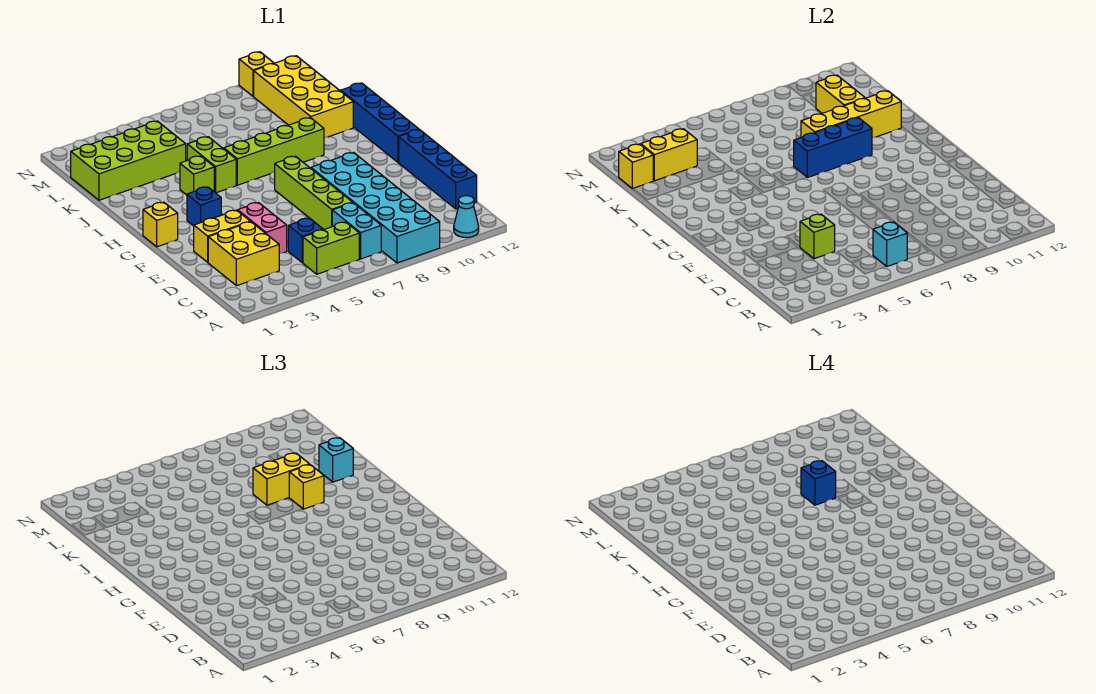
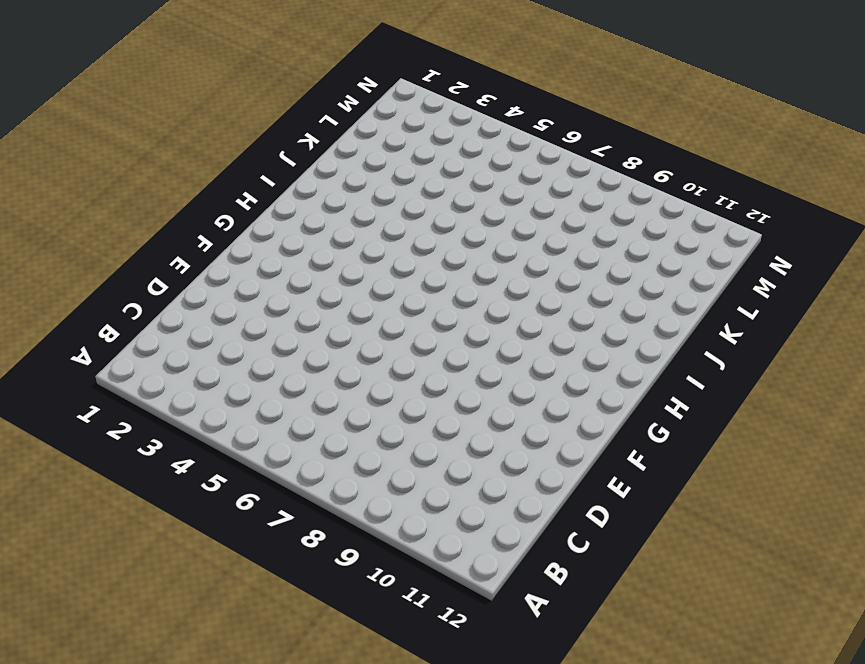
none -> cyan 2x6 brick [311,153,440,263]
none -> cyan 1x1 cone [454,196,479,237]
none -> lime 1x2 brick [303,222,359,274]
none -> cyan 1x2 brick [332,203,381,259]

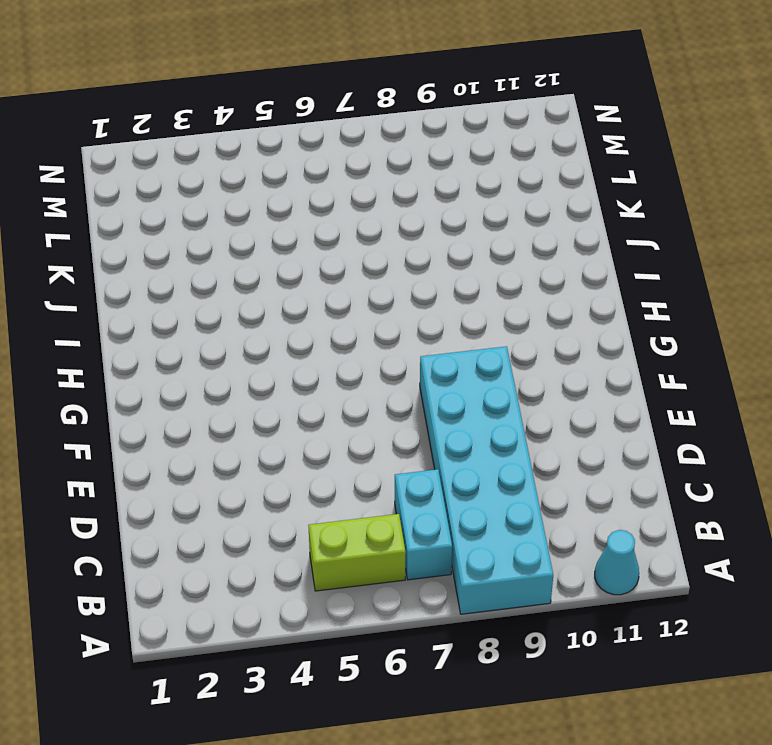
none -> yellow 2x2 brick [208,222,279,286]
none -> blue 1x1 brick [288,218,323,263]
none -> blue 1x4 brick [399,130,477,209]
none -> pink 1x2 brick [238,203,287,253]

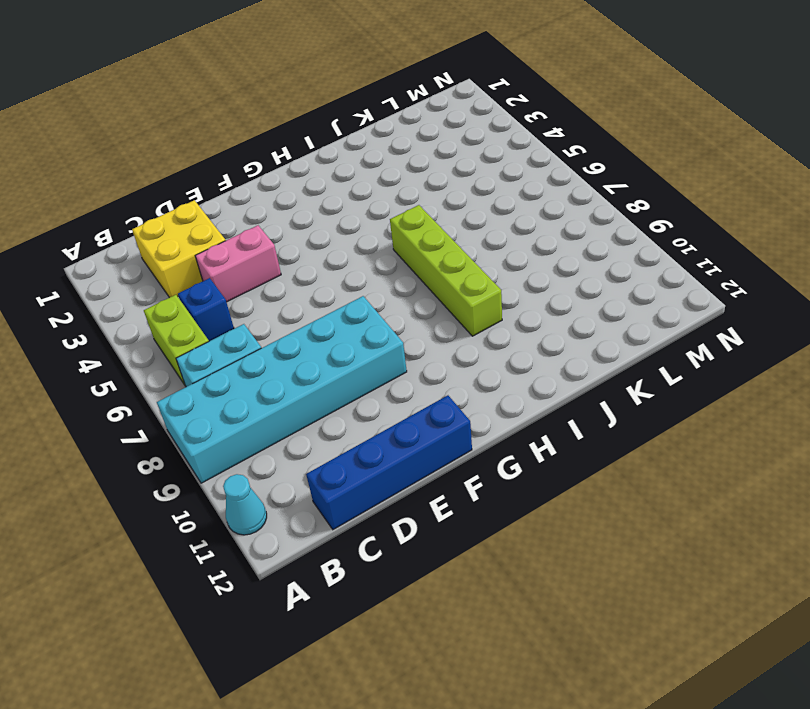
none -> lime 1x4 brick [275,156,353,229]
none -> yellow 1x2 brick [194,210,250,262]
none -> yellow 1x1 brick [143,202,178,247]
none -> blue 1x1 brick [187,187,221,226]

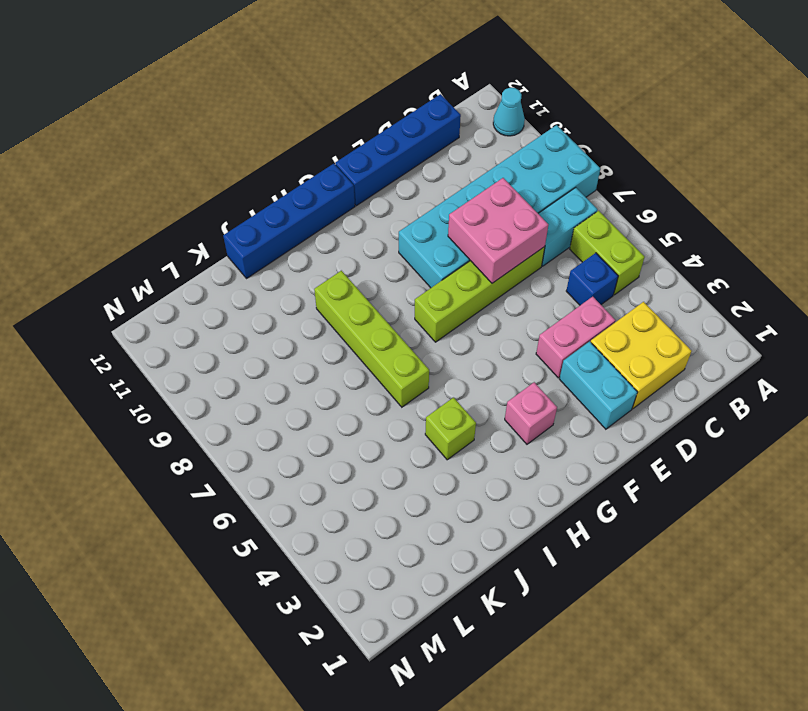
pink 2x2 brick [448,178,548,283] -> none
cyan 1x2 brick [559,341,637,429] -> yellow 1x2 brick [194,210,250,262]
pink 1x1 brick [505,382,557,444] -> blue 1x1 brick [187,187,221,226]
none -> yellow 1x1 brick [143,202,178,247]
none -> lime 1x2 brick [187,137,236,193]
none -> yellow 2x4 brick [254,56,353,138]
none -> lime 2x4 brick [71,121,186,200]

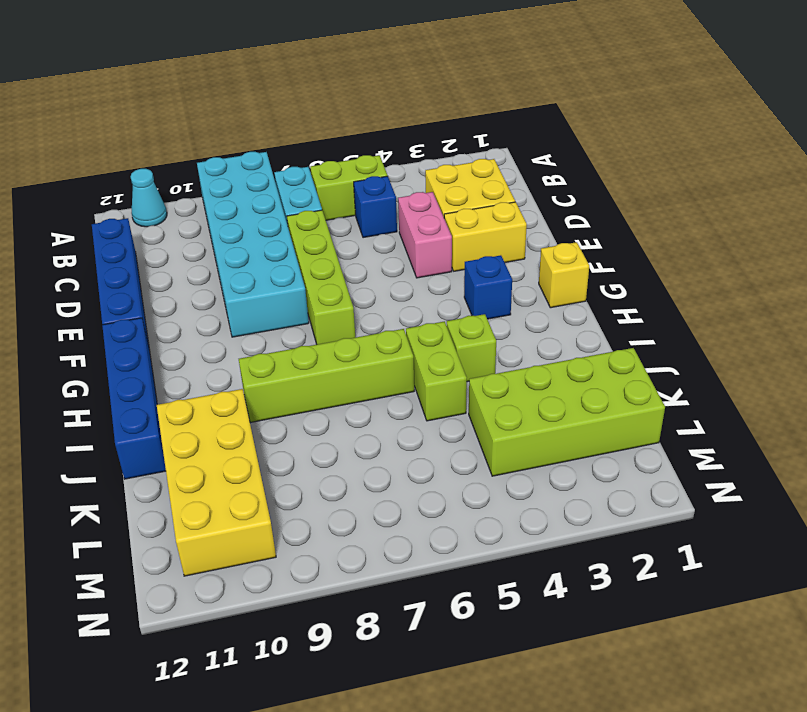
none -> yellow 1x1 brick [239,52,274,96]
none -> cyan 1x1 brick [873,222,907,267]
none -> lime 1x1 brick [800,214,835,259]
none -> blue 1x3 brick [794,118,872,178]

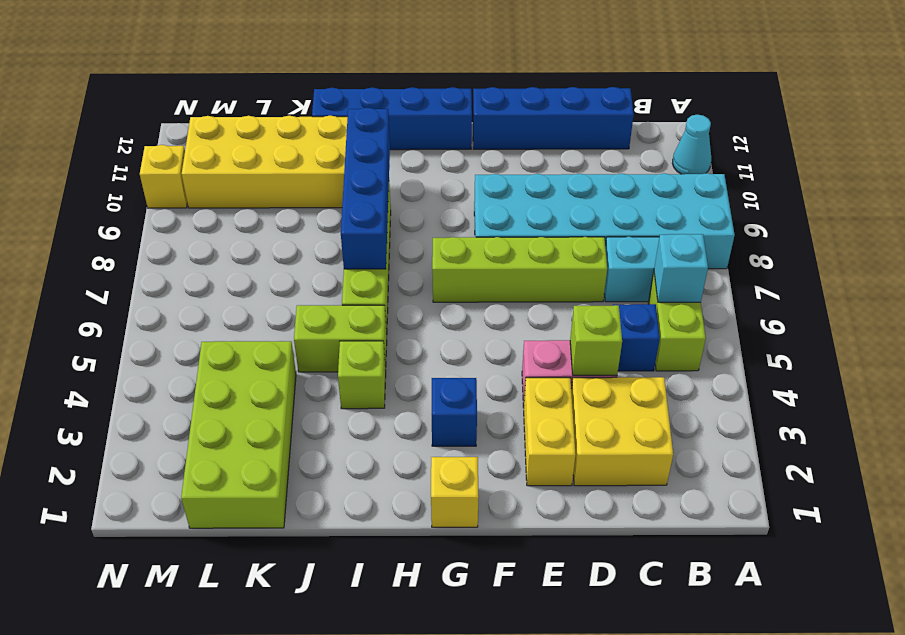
blue 1x4 brick [341,108,390,269] -> blue 1x3 brick [794,118,872,178]
none -> yellow 1x4 brick [801,91,901,138]
none -> yellow 1x2 brick [816,75,865,113]
none -> yellow 1x1 brick [619,144,653,189]
none -> yellow 1x2 brick [641,129,697,181]

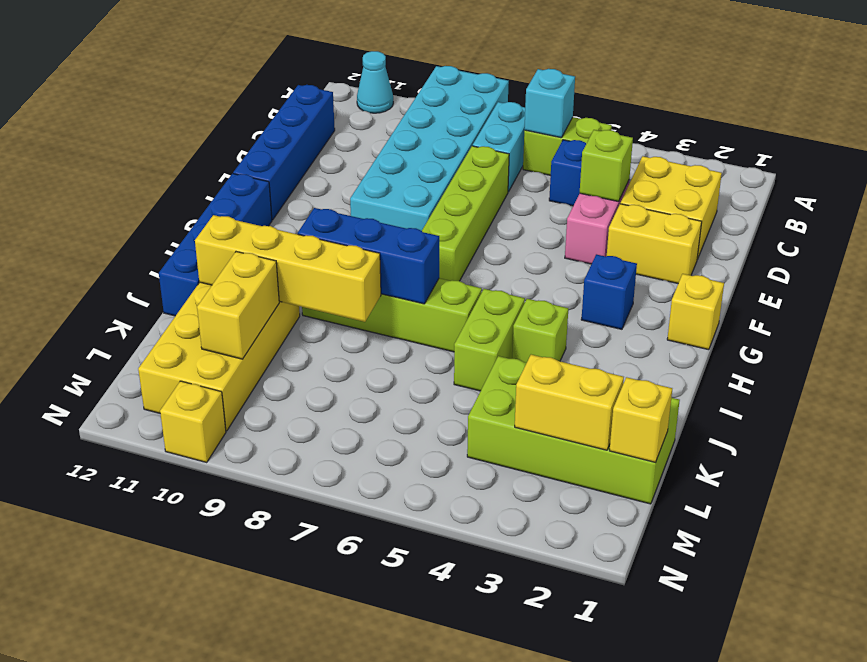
none -> yellow 1x1 brick [289,465,324,509]
none -> yellow 1x2 brick [253,453,310,505]
none -> cyan 1x1 brick [319,438,353,482]
none -> blue 1x1 brick [801,461,836,505]

